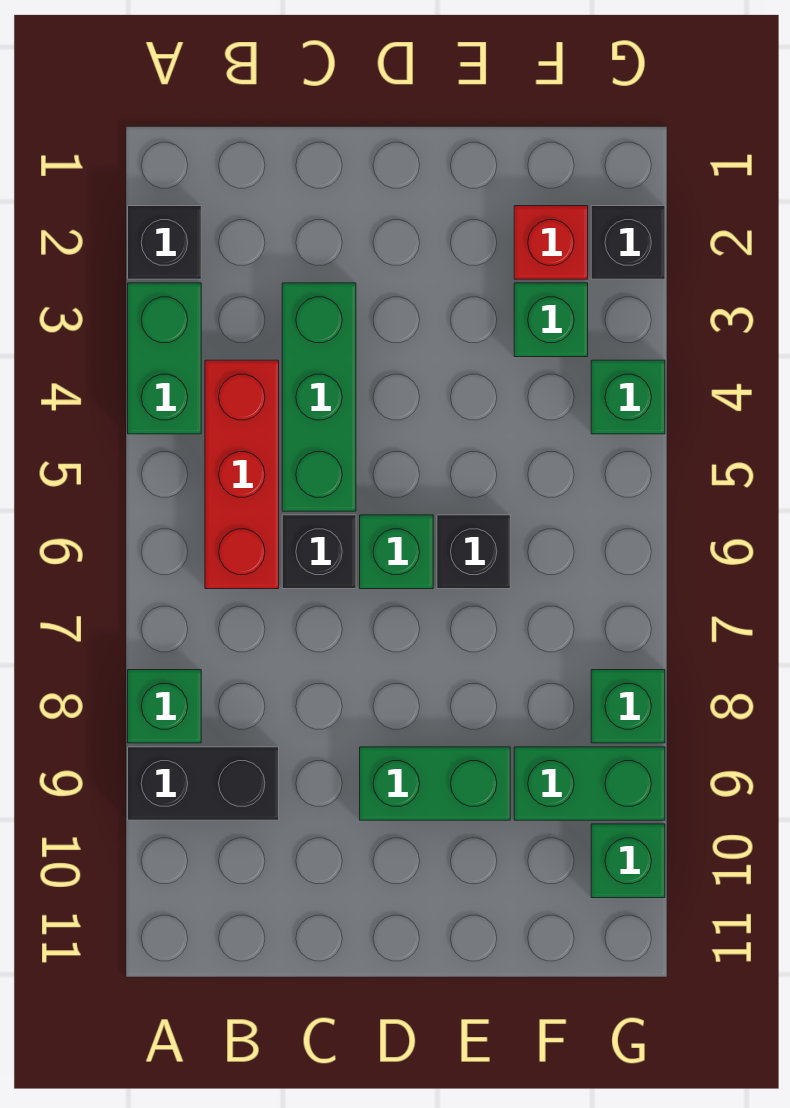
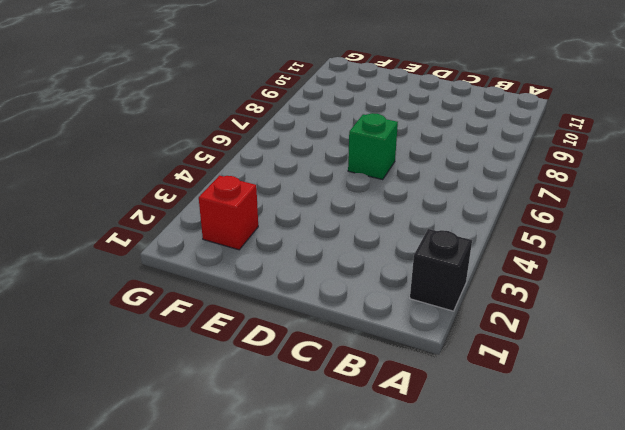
none -> green 1x2 brick [128,283,201,434]
none -> green 1x1 brick [128,670,201,743]
none -> black 1x2 brick [128,747,279,820]

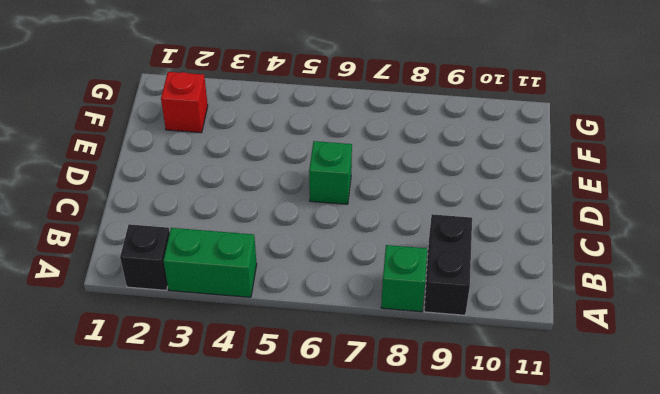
none -> red 1x3 brick [205,360,279,589]
none -> green 1x3 brick [282,283,356,511]
none -> black 1x1 brick [282,515,356,589]

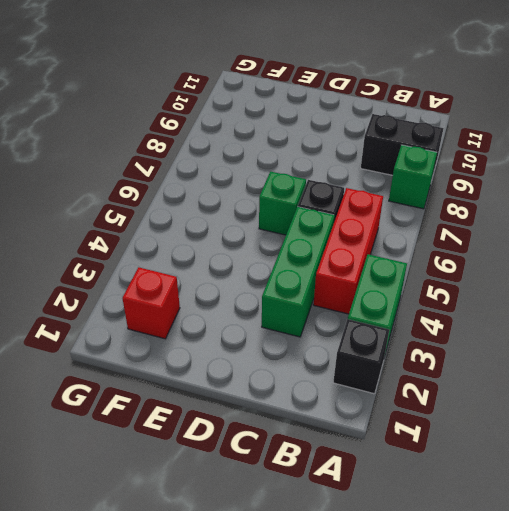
none -> green 1x2 brick [360,747,510,820]
none -> black 1x1 brick [437,515,510,589]
none -> green 1x1 brick [514,283,588,357]

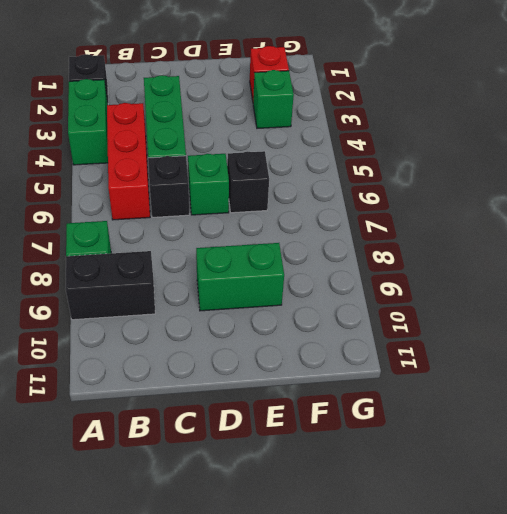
none -> green 1x2 brick [514,747,665,820]
none -> black 1x1 brick [591,206,665,279]
none -> green 1x1 brick [591,360,665,434]

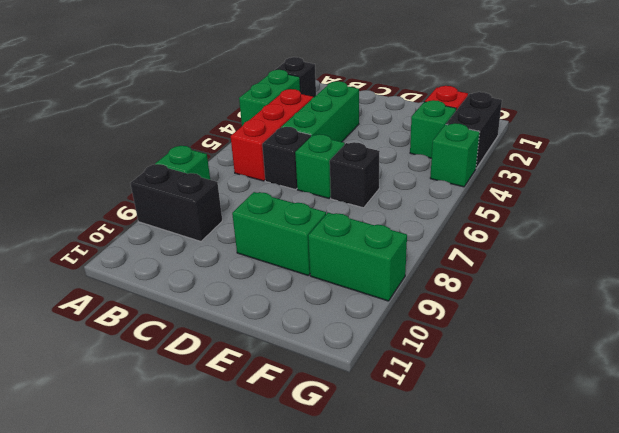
black 1x2 brick [446,92,502,168] -> black 1x1 brick [591,206,665,279]
none -> green 1x1 brick [591,670,665,743]
none -> green 1x1 brick [591,824,665,898]

